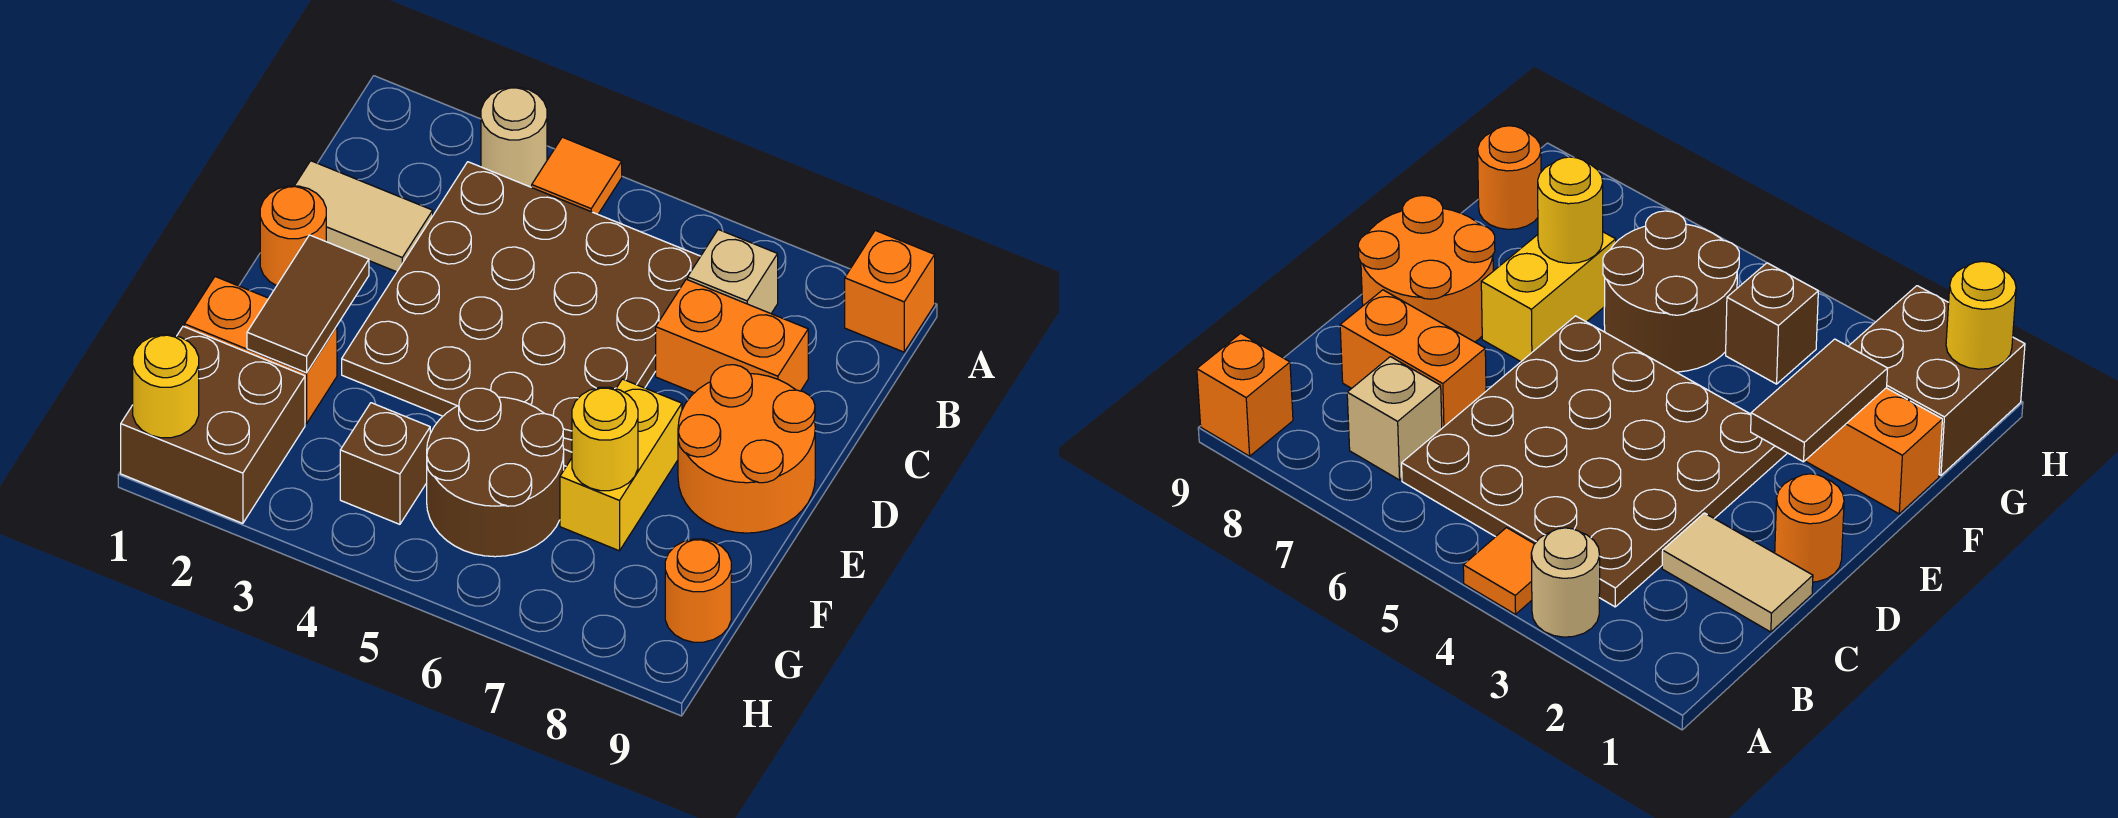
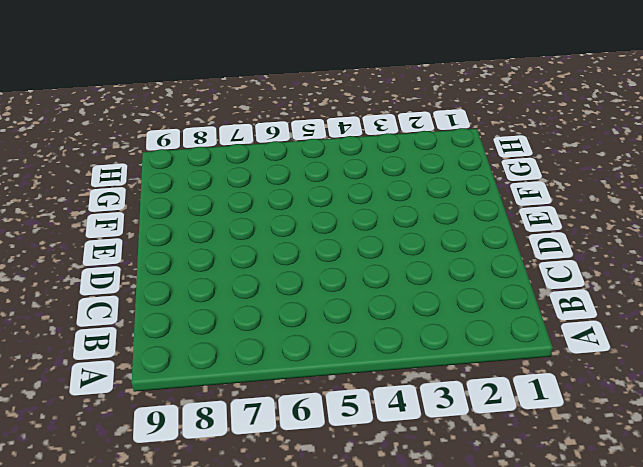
none -> tan 1x1 round brick [481,87,547,187]
none -> orange 1x1 tile [532,137,622,214]
none -> orange 1x1 brick [845,230,935,352]

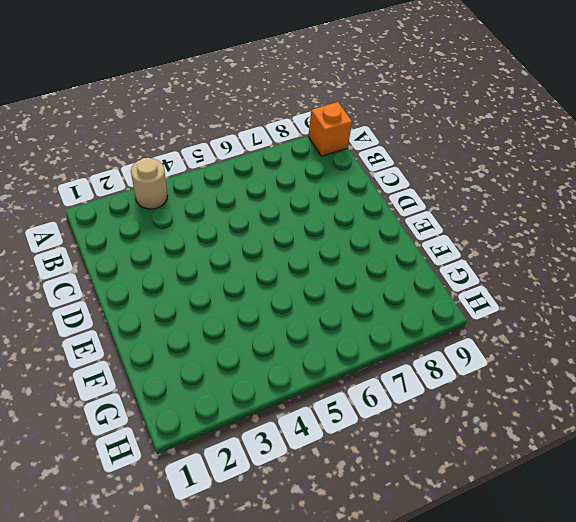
none -> orange 1x1 tile [532,137,622,214]
none -> brown 4x4 plate [342,162,701,466]
none -> tan 1x1 brick [688,230,778,313]

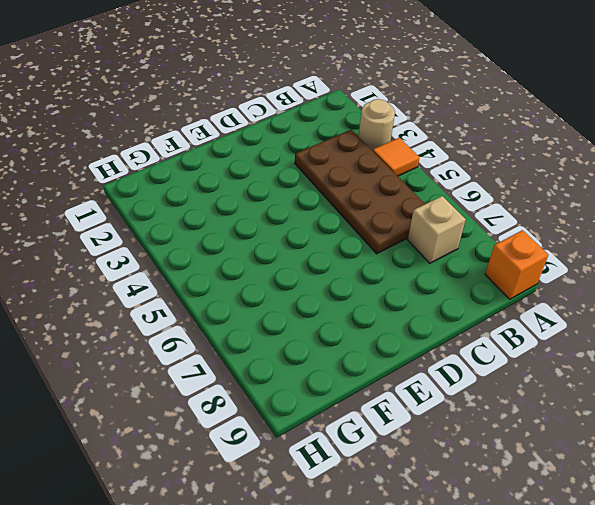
brown 2x4 plate [295,130,425,254] -> brown 4x4 plate [342,162,701,466]
none -> tan 1x2 tile [295,161,433,272]
none -> orange 1x2 brick [656,279,808,393]
none -> orange 1x1 round brick [260,186,326,286]

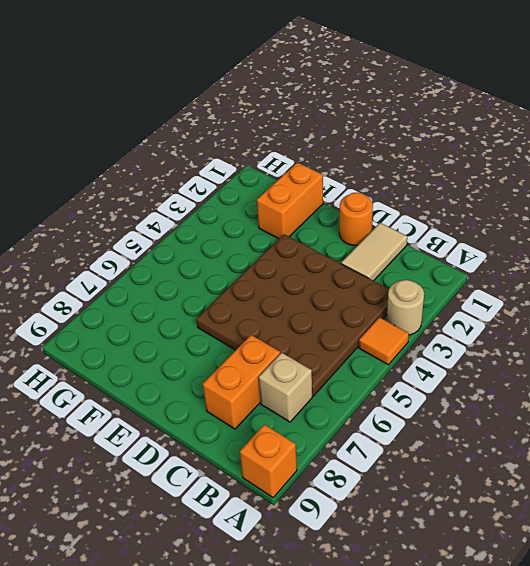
none -> orange 2x2 round brick [678,365,815,533]
none -> yellow 1x2 brick [560,379,682,551]
none -> brown 2x2 round brick [427,388,564,557]

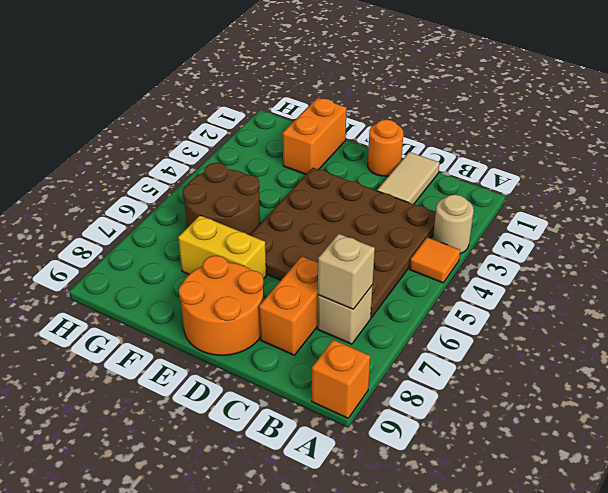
tan 1x1 brick [318,234,375,309] -> none
none -> brown 2x2 brick [121,326,305,523]
none -> brown 1x1 brick [340,403,430,524]
none -> orange 1x1 round brick [665,539,731,642]

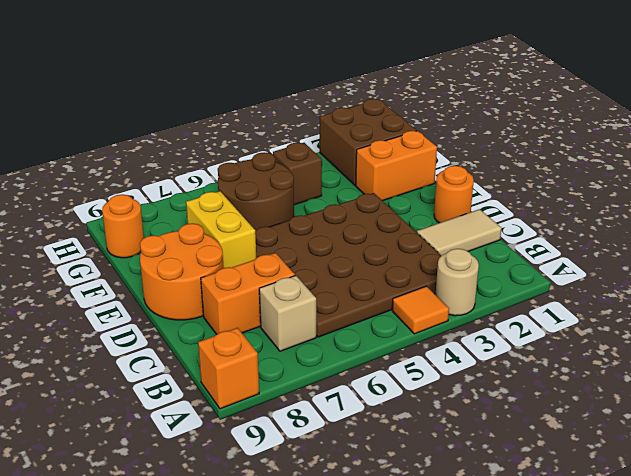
none -> brown 1x2 tile [247,235,369,373]
none -> yellow 1x1 round brick [572,387,638,491]
none -> yellow 1x1 round brick [133,335,199,438]

